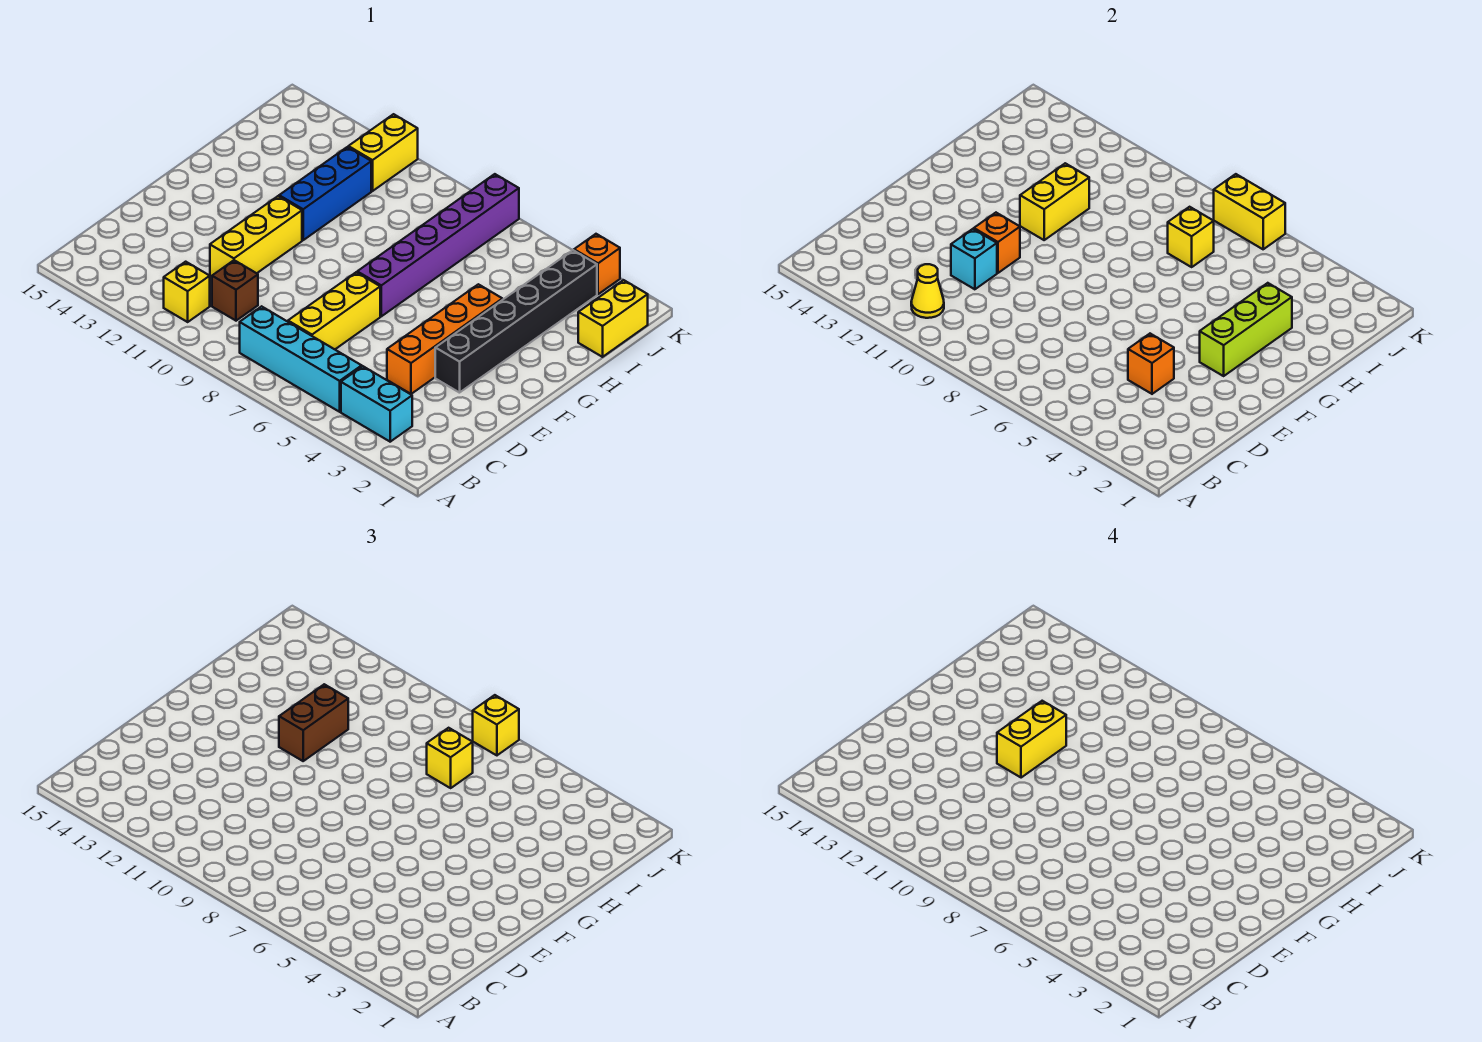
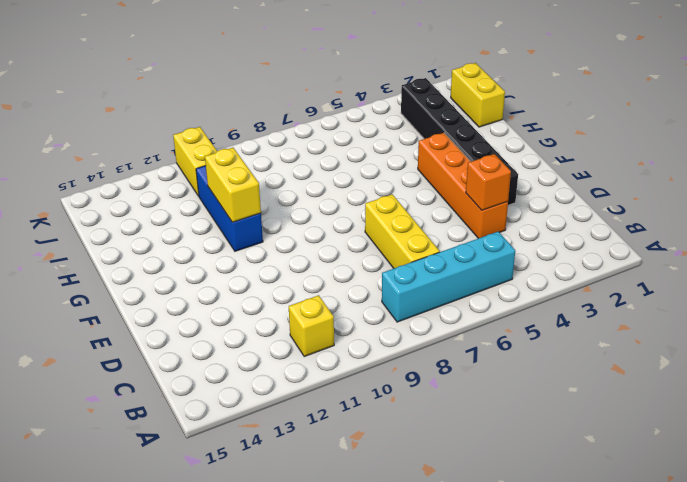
none -> cyan 1x2 brick [341,366,412,442]
none -> brown 1x1 brick [212,260,258,321]
none -> yellow 1x3 brick [210,196,302,276]

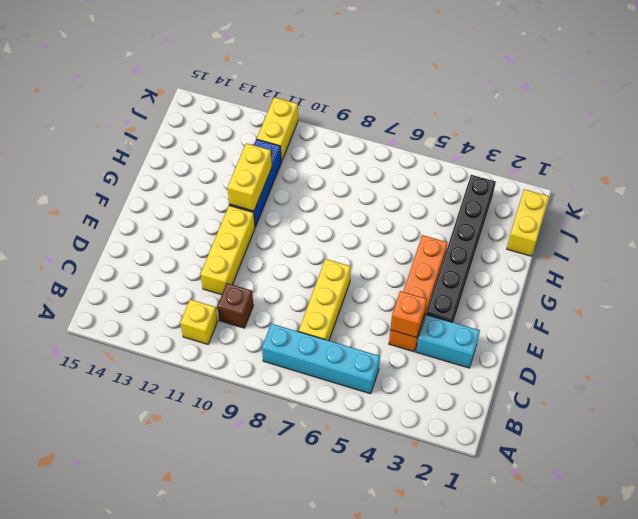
cyan 1x2 brick [416,315,480,368] -> cyan 1x2 brick moved to [341,366,412,442]
none -> purple 1x6 brick [357,174,519,316]
none -> orange 1x1 brick [574,234,620,294]
none -> yellow 1x1 cone [911,264,944,318]

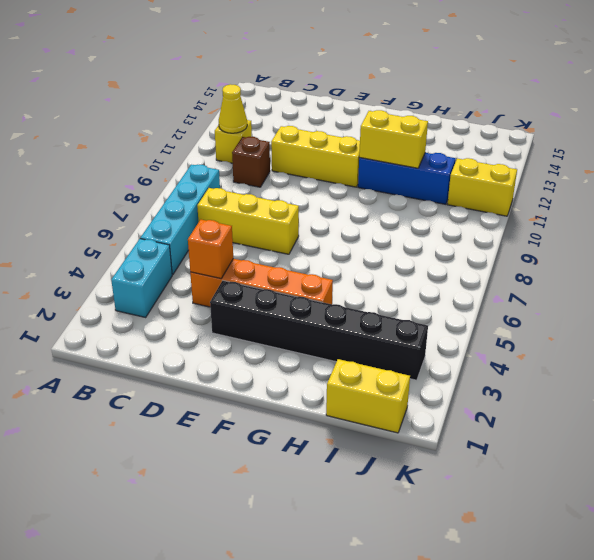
none -> purple 1x6 brick [357,174,519,316]
none -> orange 1x1 brick [574,234,620,294]
none -> cyan 1x1 brick [951,229,997,289]

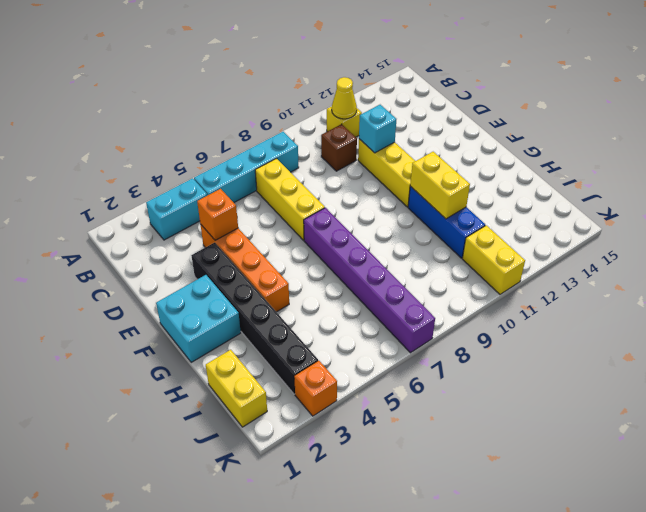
cyan 2x2 brick [156,275,241,362] -> none
none -> orange 1x1 brick [974,213,1020,273]
none -> lime 1x3 brick [1200,283,1292,376]
none -> yellow 1x1 brick [1168,207,1214,267]

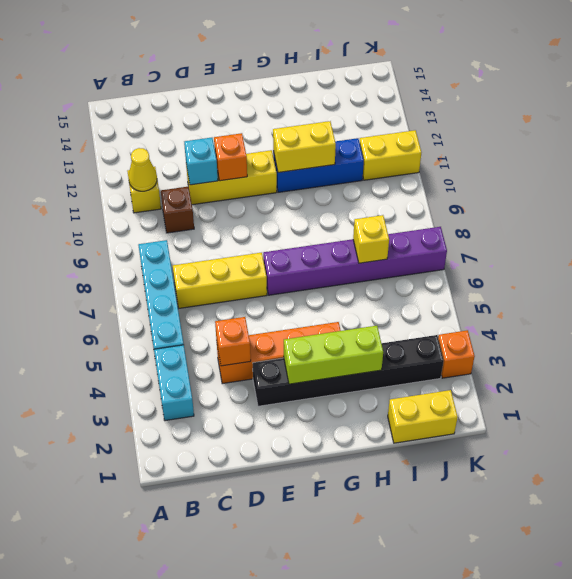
none -> yellow 1x2 brick [1214,174,1285,249]
none -> brown 1x2 brick [279,684,348,761]
none -> yellow 1x1 brick [427,728,473,788]

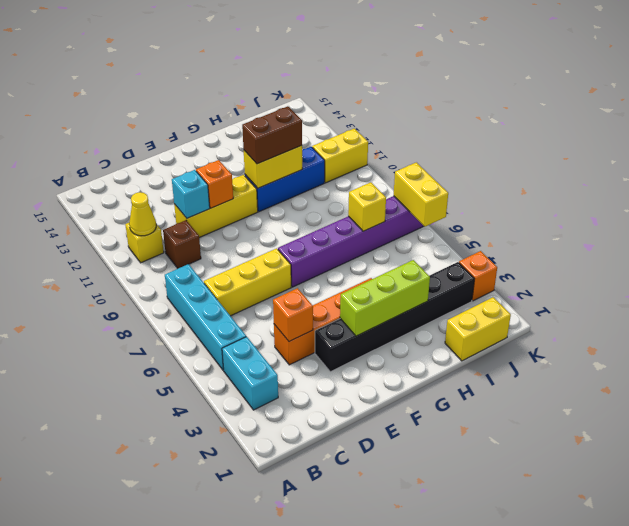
none -> yellow 1x1 brick [427,728,473,788]
none -> yellow 1x1 brick [473,695,519,755]
none -> yellow 1x2 brick [997,701,1066,778]

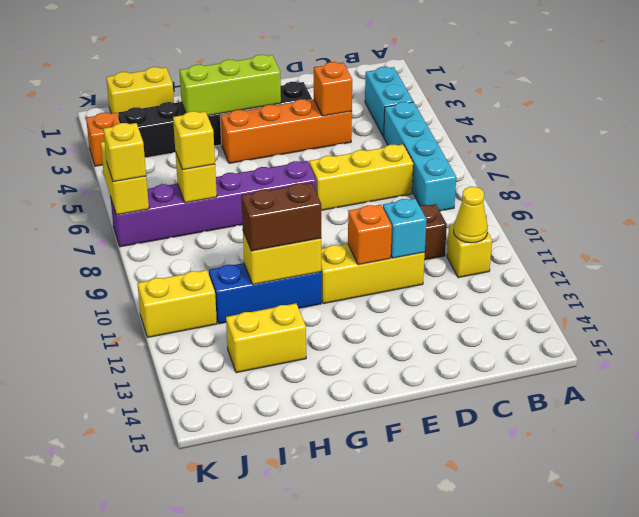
yellow 1x2 brick [226,304,306,373] -> yellow 1x2 brick moved to [997,701,1066,778]

